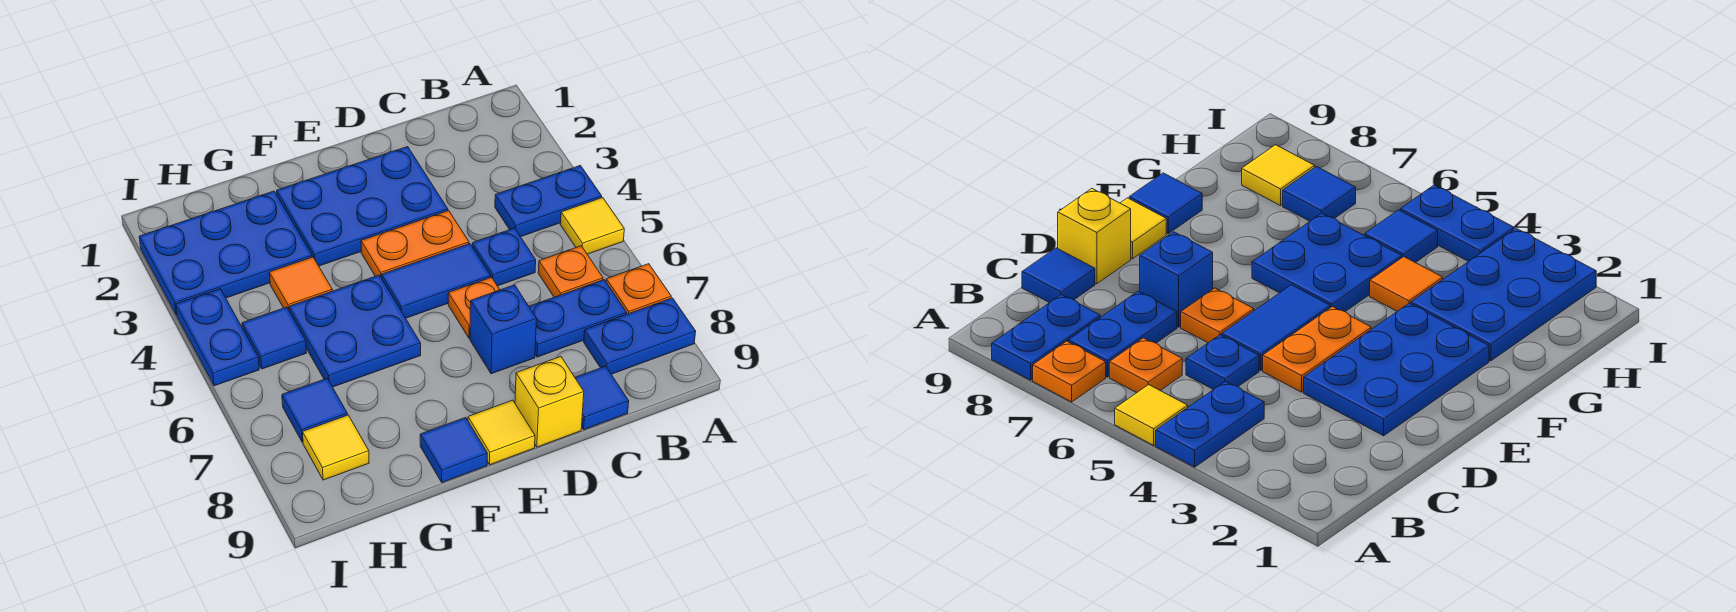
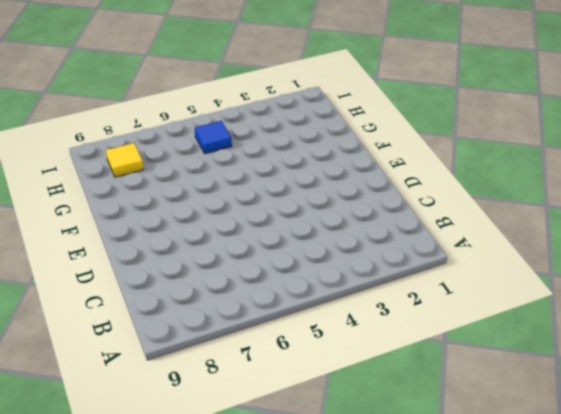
none -> blue 1x2 plate [495,165,602,237]
none -> yellow 1x1 tile [560,198,624,254]
none -> orange 1x1 plate [606,264,671,314]

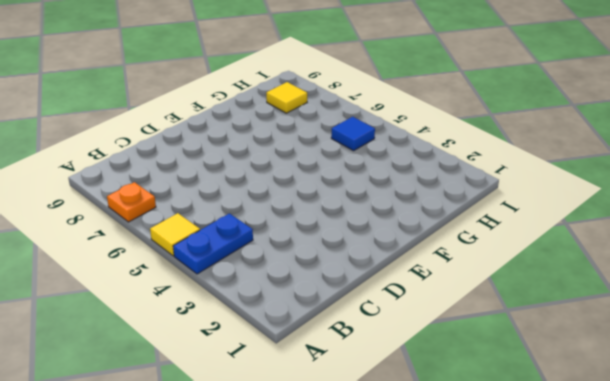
none -> blue 1x2 plate [584,298,696,374]
none -> orange 1x1 plate [538,246,603,297]
none -> blue 1x2 plate [529,280,627,357]

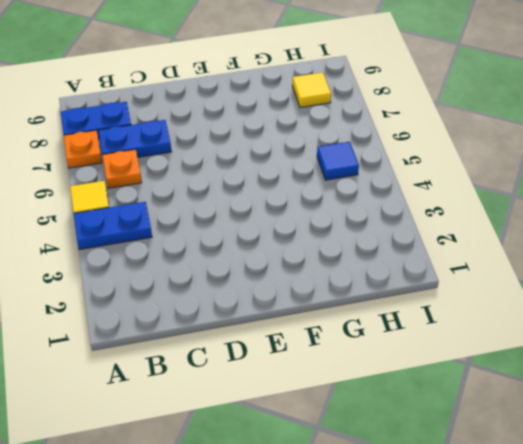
none -> blue 1x1 plate [472,228,536,286]
none -> blue 1x1 tile [575,366,629,430]
none -> blue 2x3 plate [277,147,448,266]

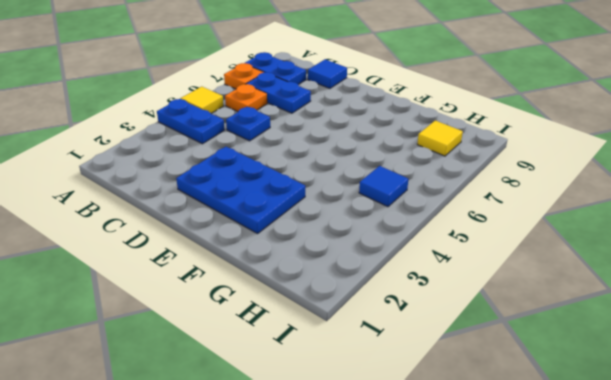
none -> orange 1x2 plate [361,211,469,278]
none -> blue 1x2 tile [382,244,491,318]
none -> orange 1x1 plate [448,277,500,338]

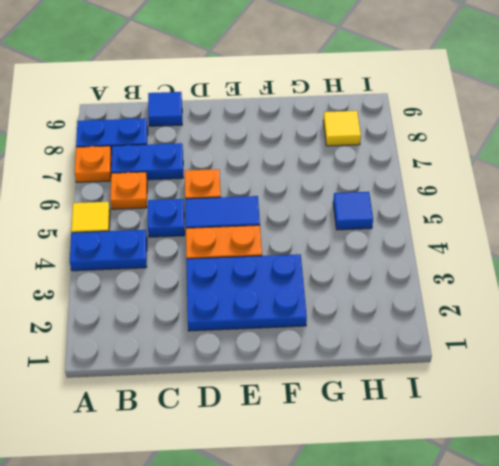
none -> blue 1x1 brick [470,285,537,374]
none -> yellow 1x1 brick [515,357,584,447]
none -> yellow 1x1 tile [468,400,535,465]

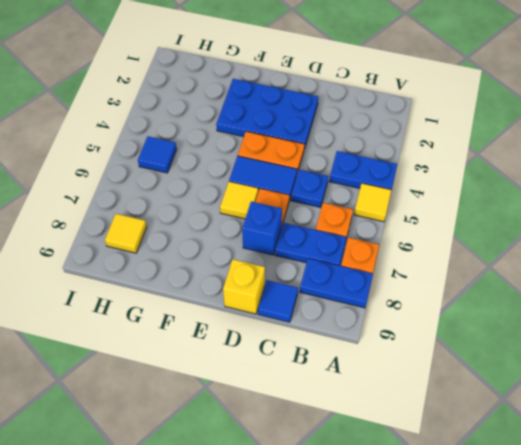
yellow 1x1 tile [220,182,258,219] -> yellow 1x1 tile moved to [468,400,535,465]
none -> blue 2x2 plate [289,275,421,387]
none -> blue 1x1 tile [420,418,487,482]
none -> blue 2x3 plate [139,191,312,315]

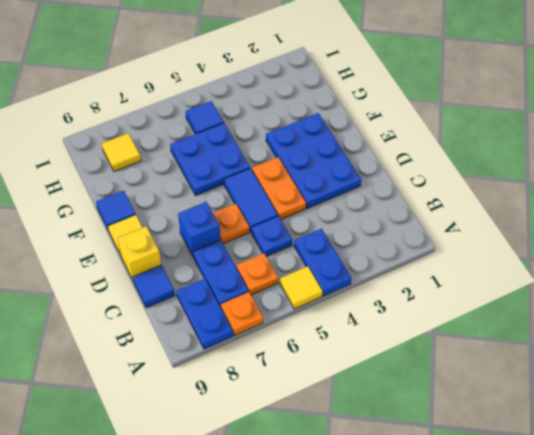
none -> blue 2x3 plate [139,191,312,315]
none -> orange 1x1 tile [269,257,332,310]
none -> blue 1x1 tile [282,378,347,442]

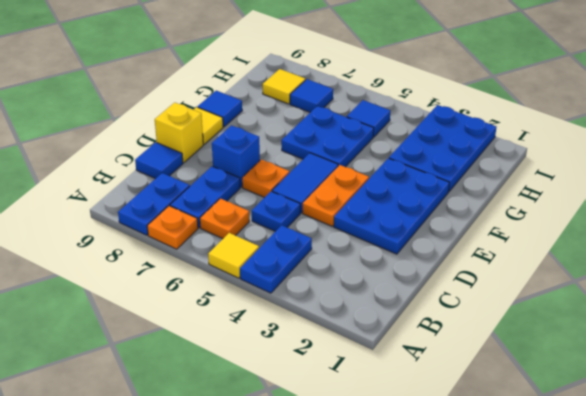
none -> orange 1x1 tile [269,257,332,310]
none -> blue 1x2 plate [176,289,259,386]

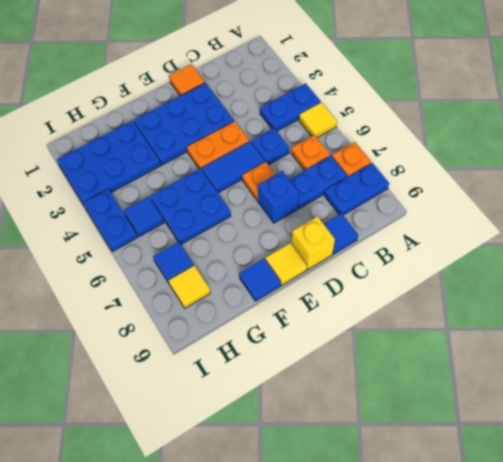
orange 1x1 tile [169,64,205,96] -> orange 1x1 tile moved to [269,257,332,310]

